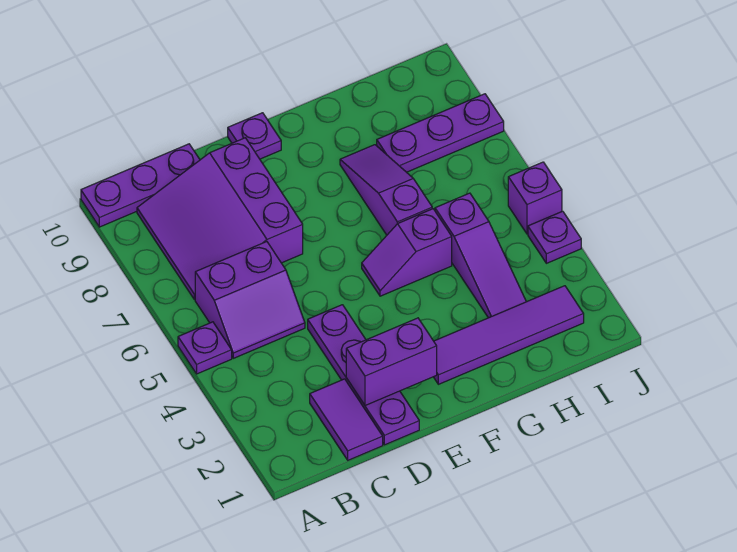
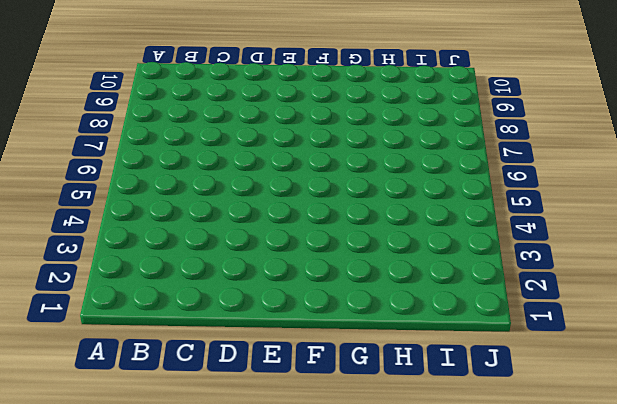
none -> purple 1x1 plate [178,322,232,374]
none -> purple 1x3 plate [81,144,200,227]
none -> purple 2x2 slope [195,242,305,358]

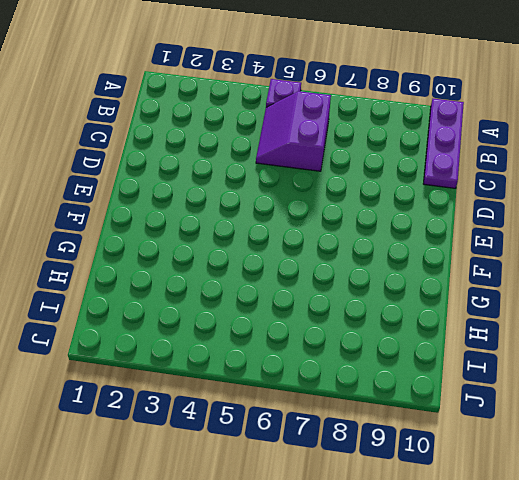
none -> purple 3x3 slope [137,138,303,300]
none -> purple 1x2 tile [310,379,383,460]
none -> purple 1x4 plate [308,305,419,445]

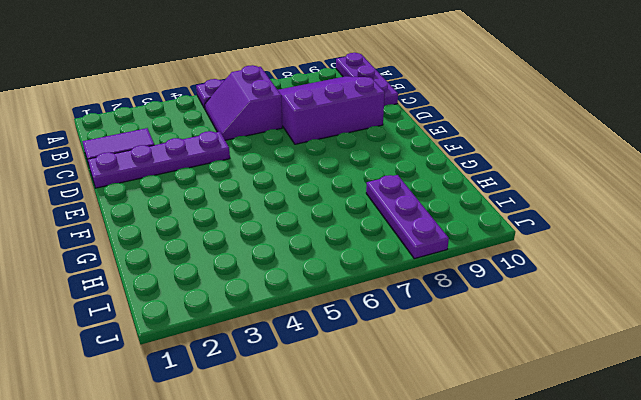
none -> purple 1x1 plate [228,113,281,159]
none -> purple 1x4 tile [434,286,584,384]
none -> purple 1x2 slope [362,209,452,296]

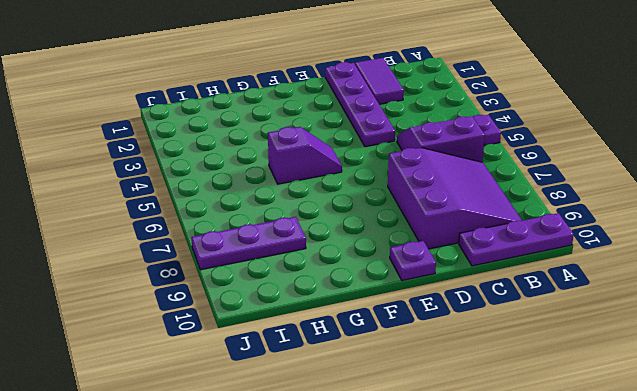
none -> purple 1x4 tile [434,286,584,384]
none -> purple 1x3 slope [340,145,432,235]
none -> purple 1x3 slope [435,193,526,318]

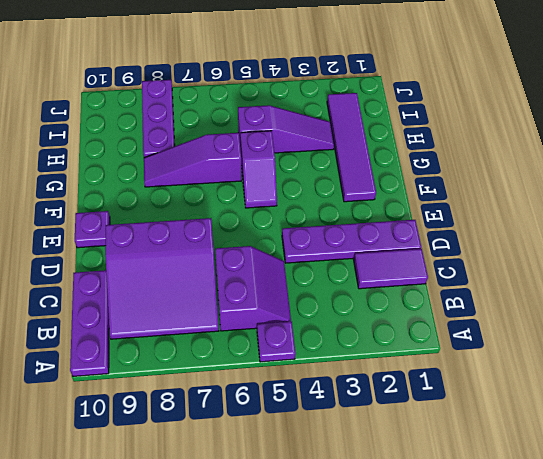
none -> purple 1x1 plate [528,211,581,263]
none -> purple 1x1 brick [508,162,562,234]
none -> purple 1x2 brick [346,318,437,406]

